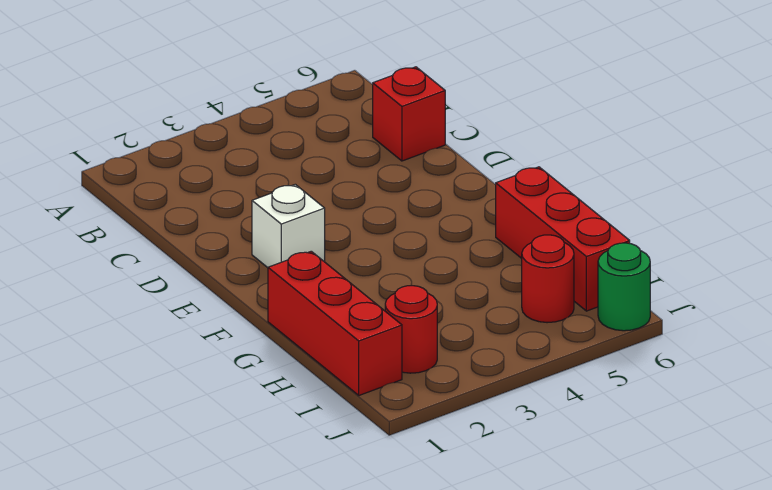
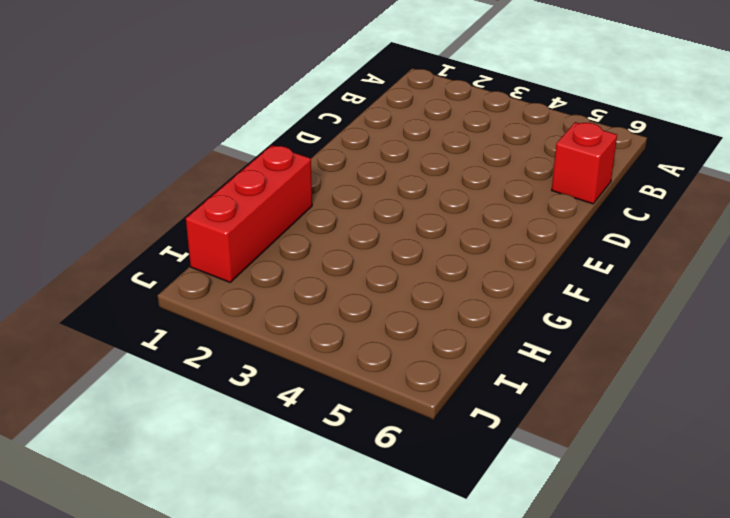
none -> white 1x1 brick [252,184,325,268]
none -> red 1x3 brick [496,167,630,311]

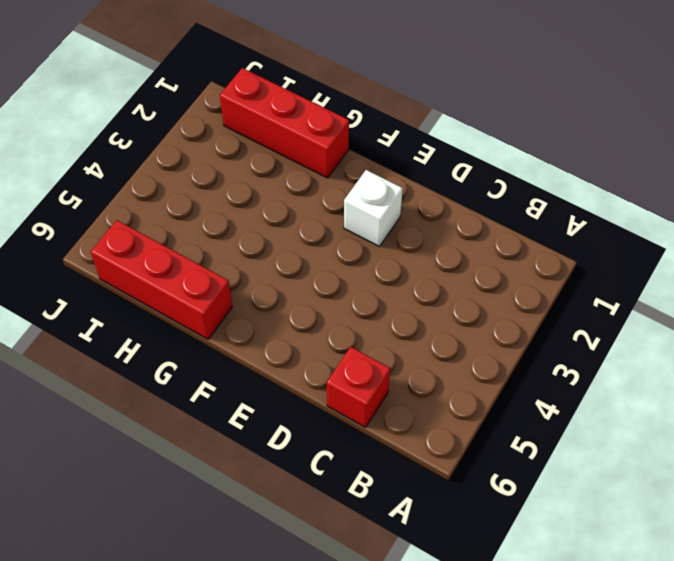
none -> red 1x1 round brick [385,286,437,373]
none -> red 1x1 round brick [522,235,574,323]

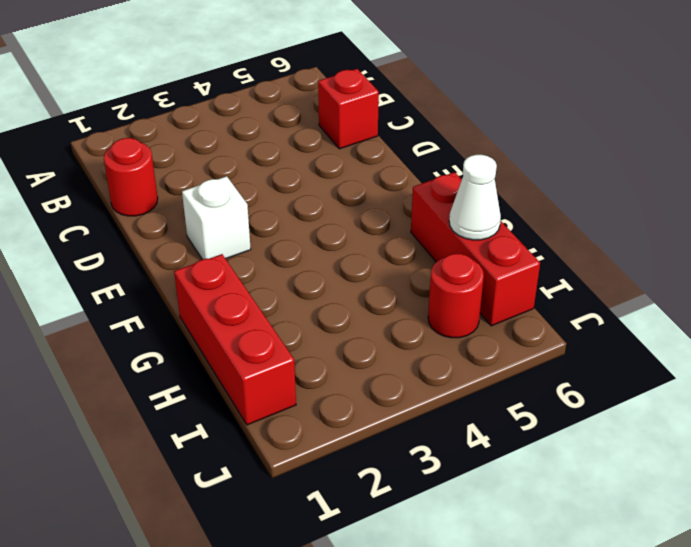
red 1x1 round brick [104,138,158,216] -> red 1x1 round brick moved to [385,286,437,373]
white 1x1 cone [449,155,501,240] -> none
none -> green 1x1 round brick [598,243,650,331]

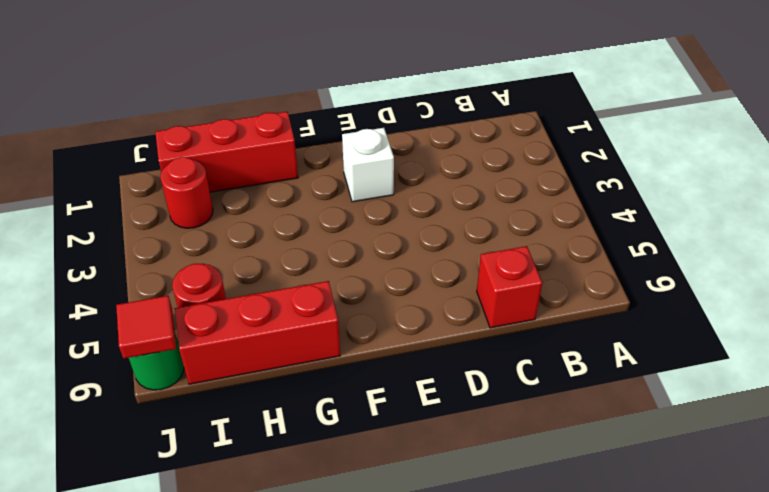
red 1x1 tile [116,296,176,359] -> none

